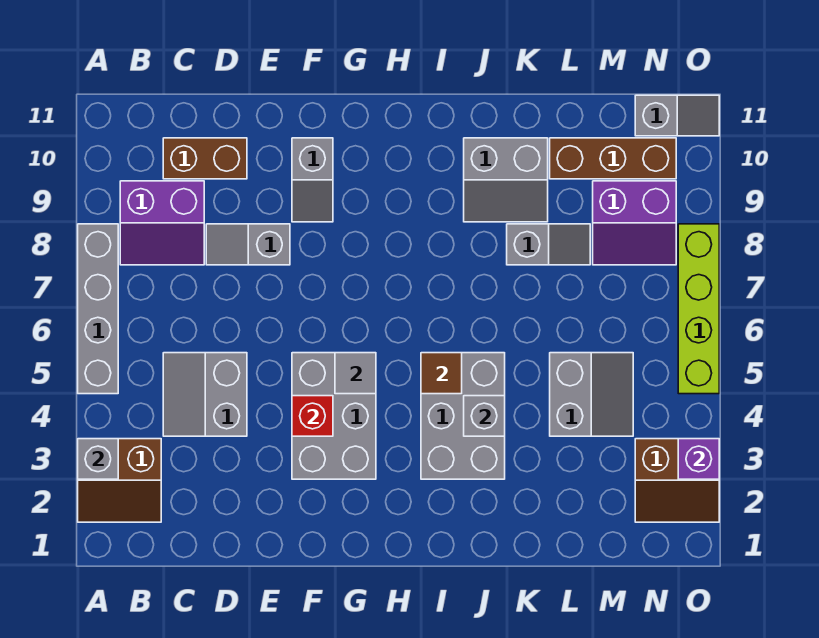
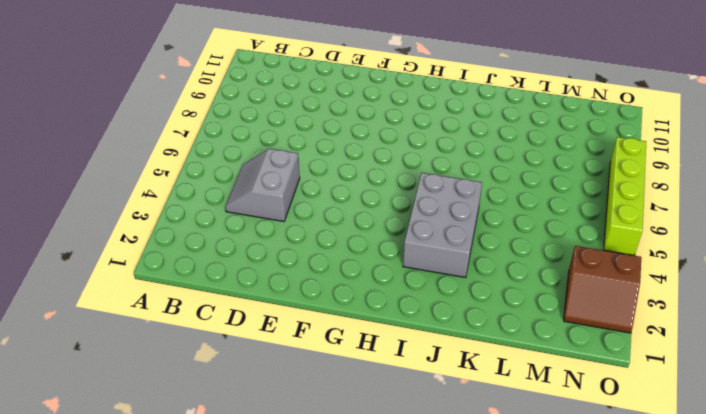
none -> brown 2x2 slope [78,439,161,522]
none -> grey 1x4 brick [78,224,118,394]
none -> purple 2x2 slope [120,181,204,265]

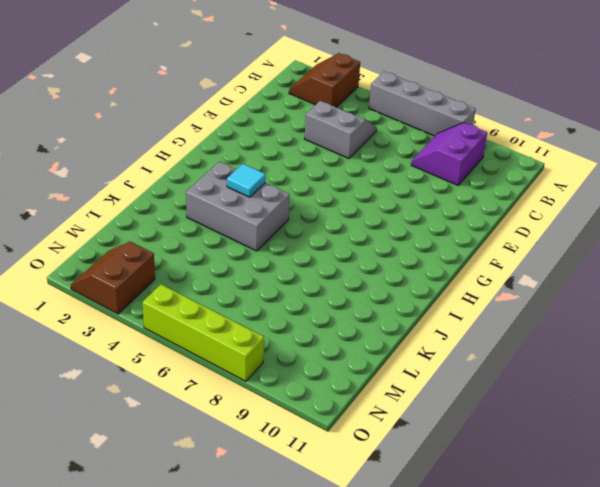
cyan 1x1 tile [227,164,266,197] -> none
none -> brown 1x2 brick [163,138,247,179]
none -> grey 1x2 slope [206,224,290,265]
none -> grey 2x3 brick [292,353,376,479]

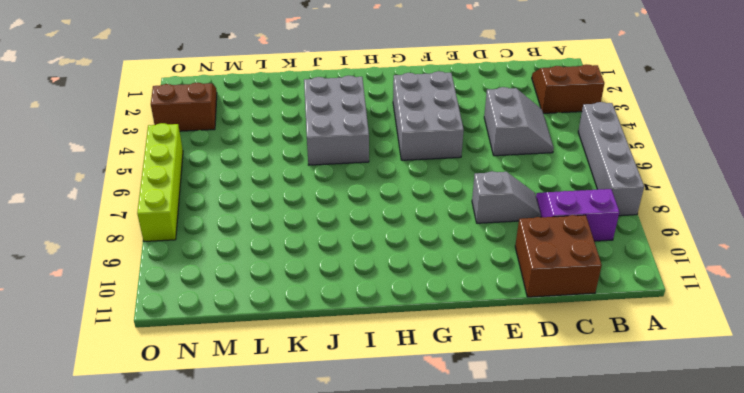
brown 2x2 brick [515,215,602,297] -> brown 1x2 brick [163,138,247,179]
none -> grey 1x2 slope [292,138,333,222]
none -> grey 2x2 slope [464,138,548,222]
none -> grey 1x2 slope [507,224,590,265]

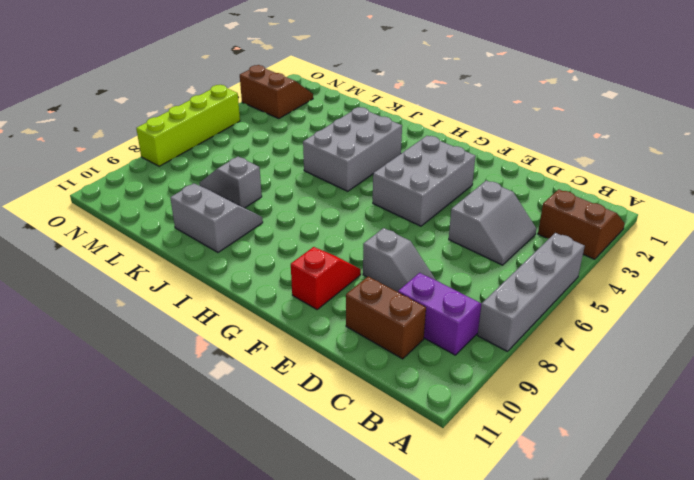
red 1x2 slope [291,247,361,309] -> grey 1x2 slope [292,138,333,222]
none -> grey 2x2 slope [550,353,633,436]
none -> brown 1x3 brick [550,138,676,179]
none -> purple 2x2 slope [593,181,676,265]

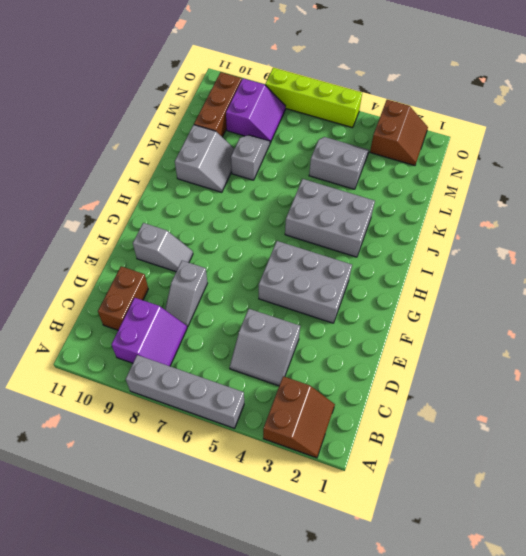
none -> grey 1x2 slope [635,95,719,136]
none -> grey 1x1 brick [78,439,118,479]
none -> red 1x1 brick [292,396,333,436]

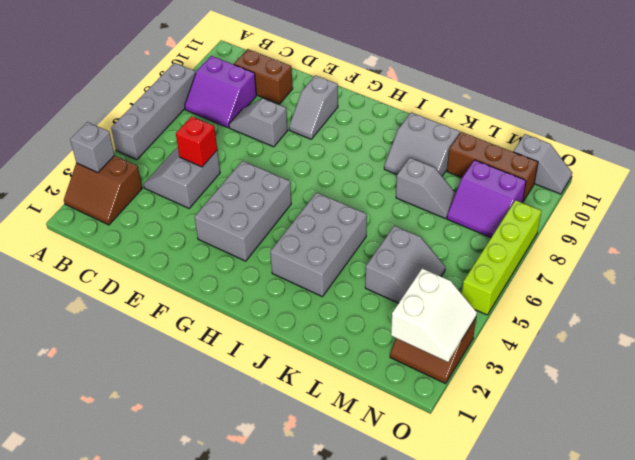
red 1x1 brick [176,116,217,167] -> red 1x1 brick moved to [292,396,333,436]
white 2x2 slope [391,268,477,362] -> purple 1x1 brick [678,439,719,479]
none -> grey 1x1 tile [335,353,376,394]
none -> brown 1x1 tile [421,353,462,394]
none -> grey 1x1 brick [464,396,505,436]

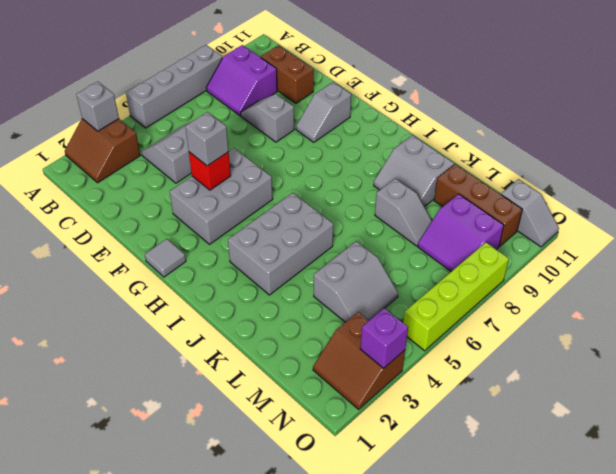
grey 1x1 brick [185,112,229,166] -> grey 1x1 brick moved to [464,396,505,436]
grey 1x1 tile [145,239,186,277] -> grey 1x1 tile moved to [335,353,376,394]
none -> brown 1x1 tile [421,353,462,394]

